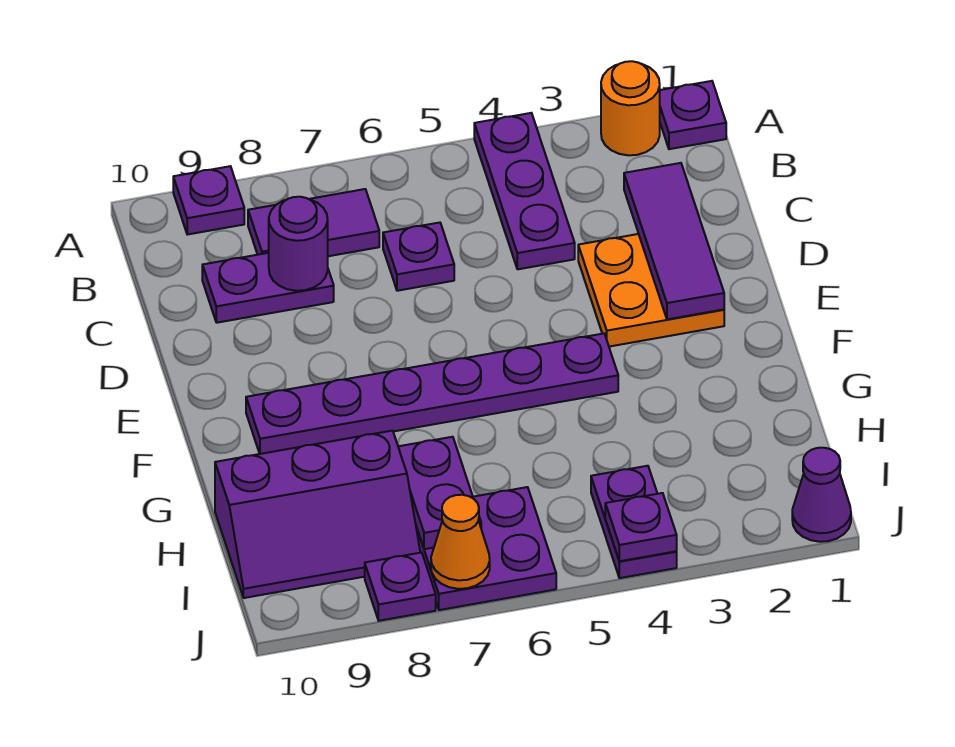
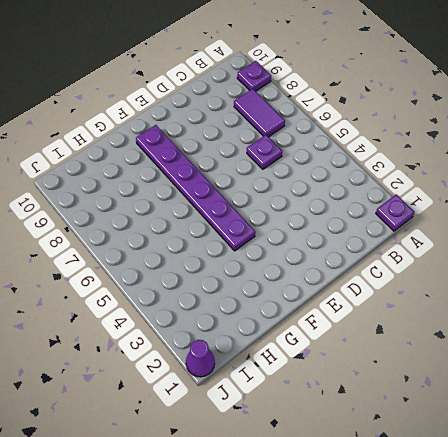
none -> orange 1x1 round brick [601,61,660,155]
none -> purple 1x3 plate [474,113,575,269]
none -> purple 1x2 plate [202,253,334,323]

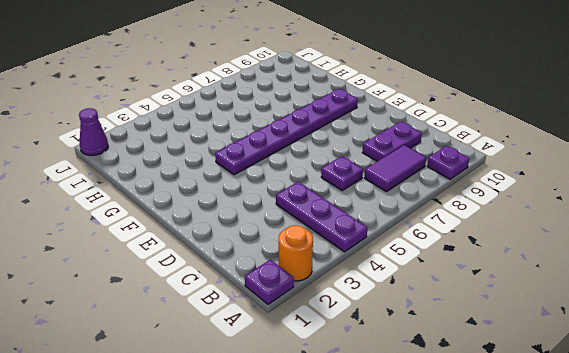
none -> orange 2x2 plate [578,234,724,347]
none -> purple 2x3 slope [215,431,420,598]
none -> purple 1x2 plate [591,466,677,578]

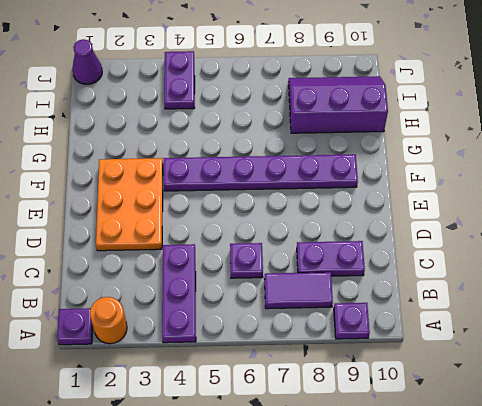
orange 2x3 plate [96,158,163,251] -> orange 2x2 plate [578,234,724,347]
none -> purple 2x2 plate [416,487,556,610]
none -> purple 1x1 plate [365,552,436,621]
none -> purple 1x3 tile [624,163,724,319]

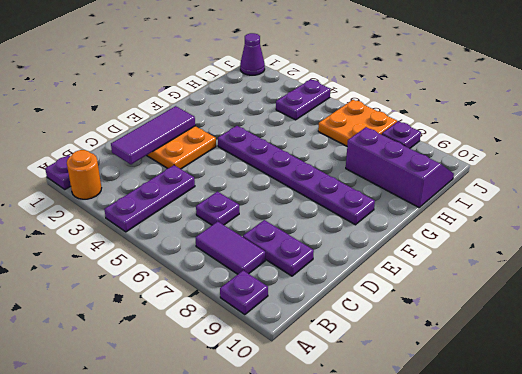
orange 2x2 plate [318,100,397,146] -> purple 2x2 plate [416,487,556,610]
none -> purple 1x1 round brick [269,197,328,291]
none -> purple 1x2 plate [398,437,481,549]
none -> purple 1x1 plate [605,493,677,561]

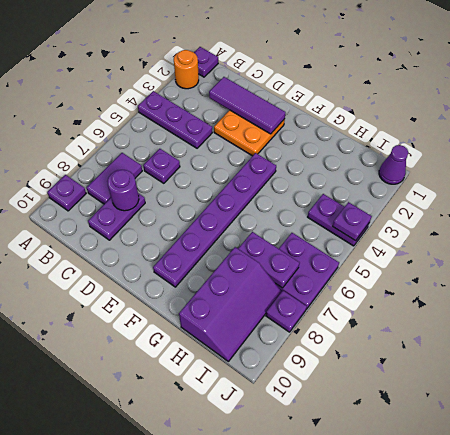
none -> orange 1x1 cone [431,495,490,589]

